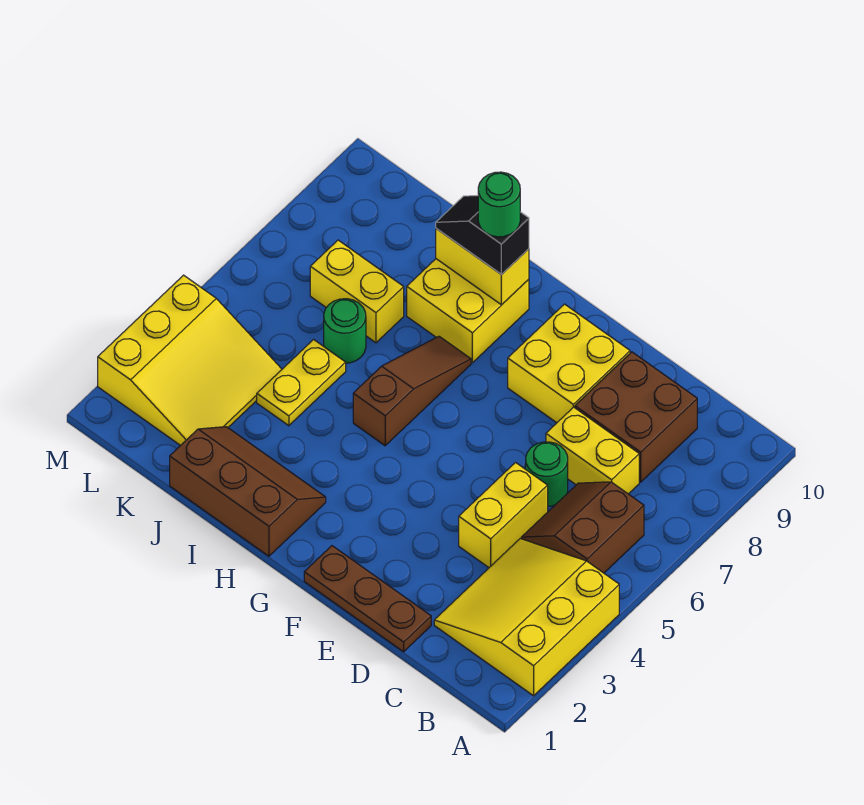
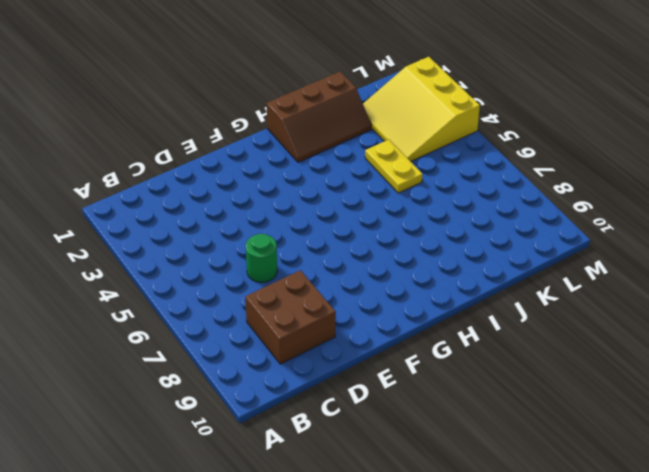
none -> yellow 3x3 slope [434,539,619,696]
none -> brown 2x2 slope [521,482,644,573]
none -> yellow 1x2 brick [546,407,639,494]

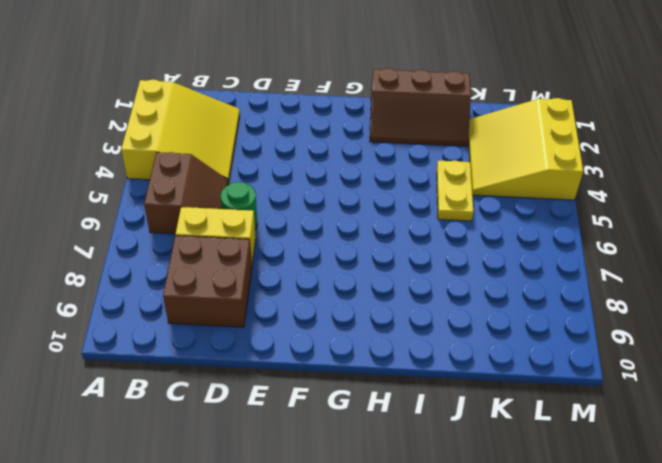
none -> brown 1x3 plate [304,546,431,652]
none -> yellow 1x2 brick [459,463,548,568]
none -> yellow 2x2 brick [508,304,630,423]

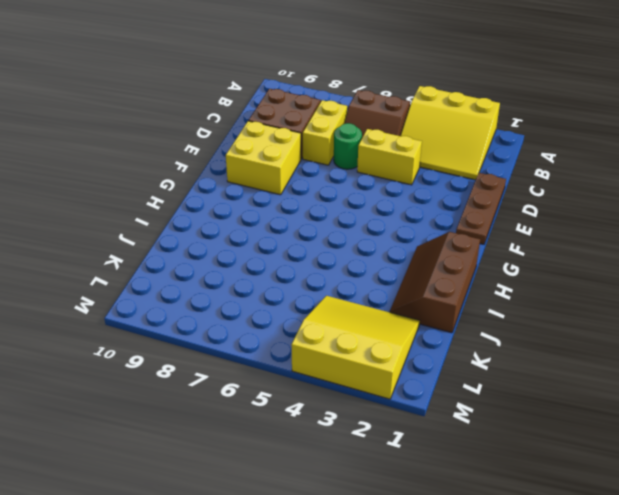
none -> brown 1x3 slope [353,336,471,446]
none -> yellow 2x2 brick [407,259,529,363]
none -> yellow 1x2 plate [257,340,346,426]

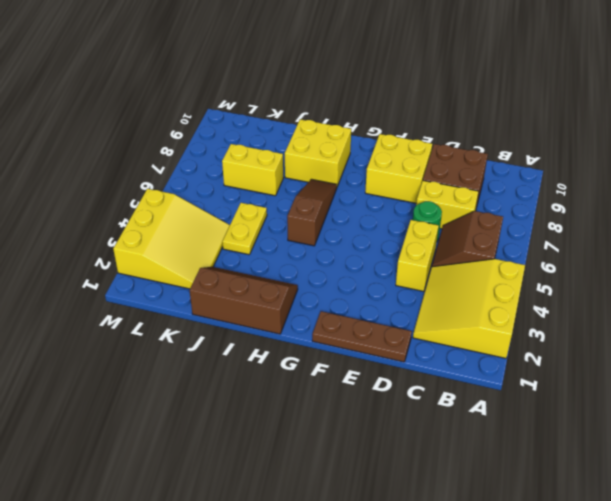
none -> green 1x1 round brick [324,299,366,363]
none -> yellow 1x2 brick [436,229,529,305]
none -> black 1x2 slope [436,196,529,275]

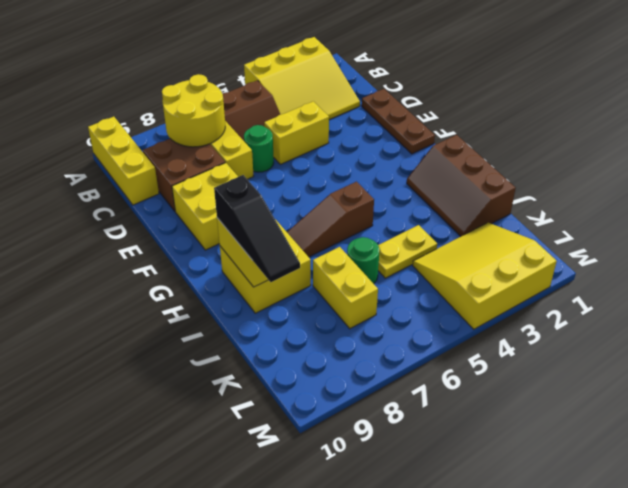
yellow 1x3 brick [88,117,159,205] -> none
yellow 2x2 round brick [162,74,225,147] -> none
black 1x3 slope [214,175,300,282] -> black 1x2 slope [436,196,529,275]
none -> green 1x1 round brick [478,172,520,237]

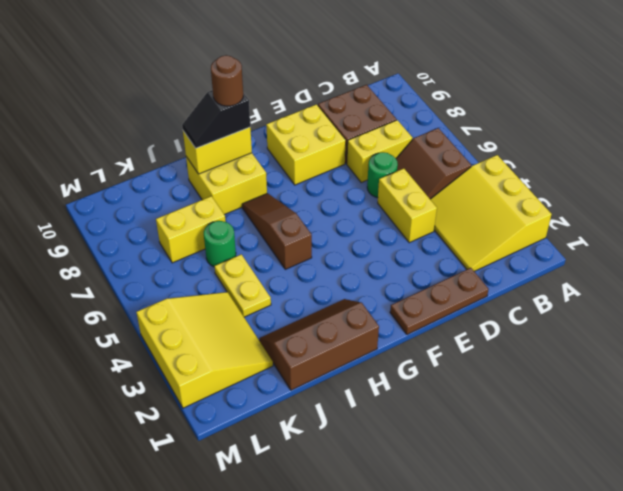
brown 1x1 round brick [211,55,243,106] -> green 1x1 round brick [478,172,520,237]

